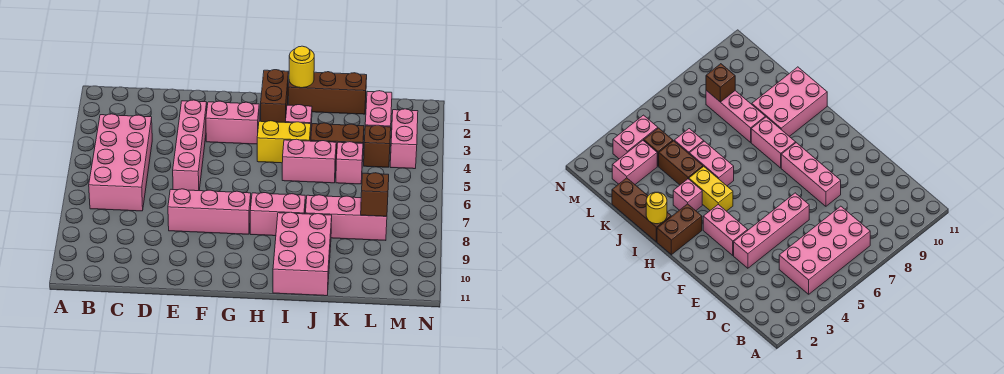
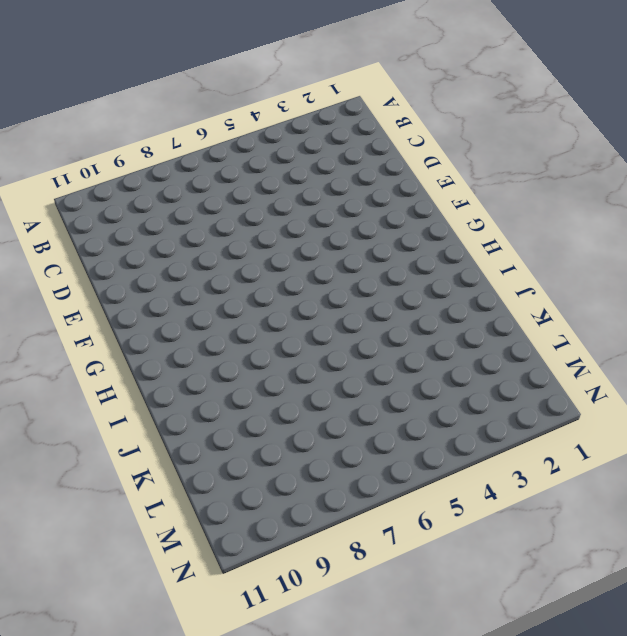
none -> pink 2x4 brick [89,114,152,211]
none -> pink 1x4 brick [173,100,207,191]
none -> pink 1x3 brick [168,189,251,234]

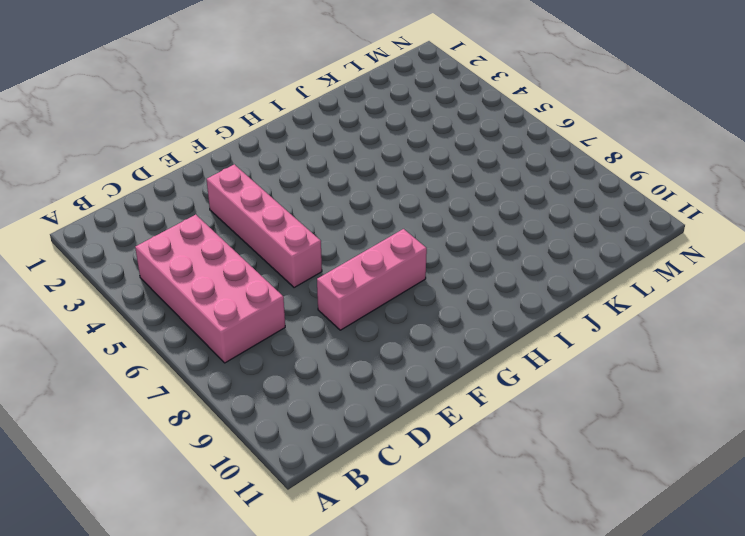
none -> pink 1x2 brick [206,101,259,144]
none -> brown 1x2 brick [261,70,289,123]
none -> yellow 1x2 brick [257,121,311,163]

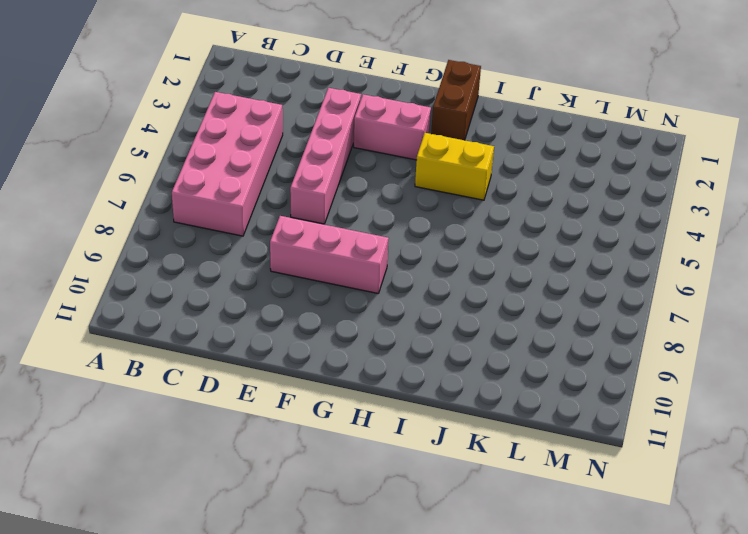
none -> pink 1x2 brick [250,193,305,236]
none -> brown 1x3 brick [288,72,367,114]
none -> pink 1x1 brick [286,105,312,141]

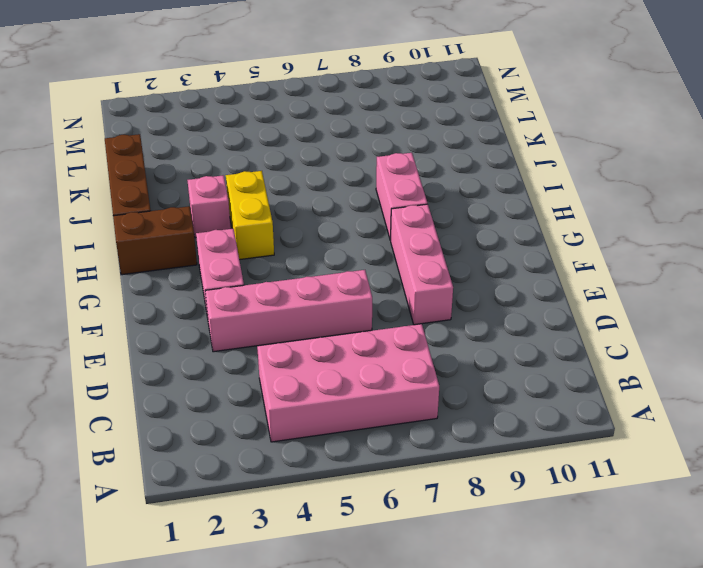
none -> pink 1x2 brick [282,139,336,183]
none -> pink 2x3 brick [273,212,332,296]
none -> brown 1x2 brick [311,123,364,162]

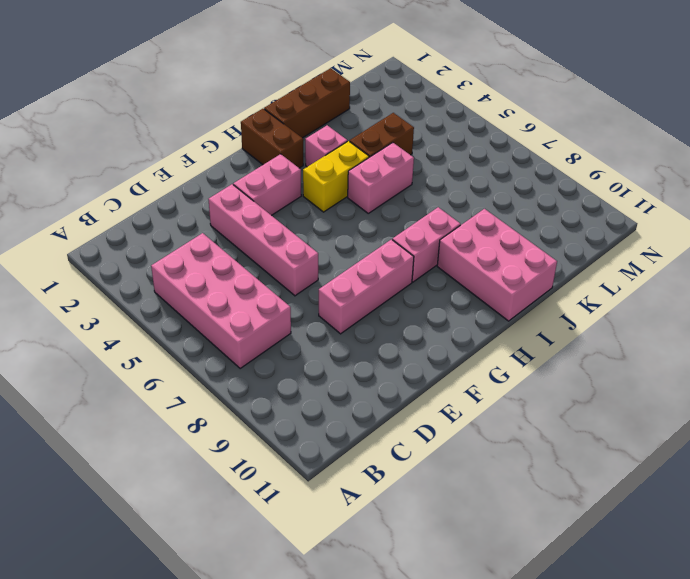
none -> pink 1x3 brick [305,195,387,241]
none -> pink 1x1 brick [336,142,363,184]
none -> pink 1x2 brick [365,91,392,127]

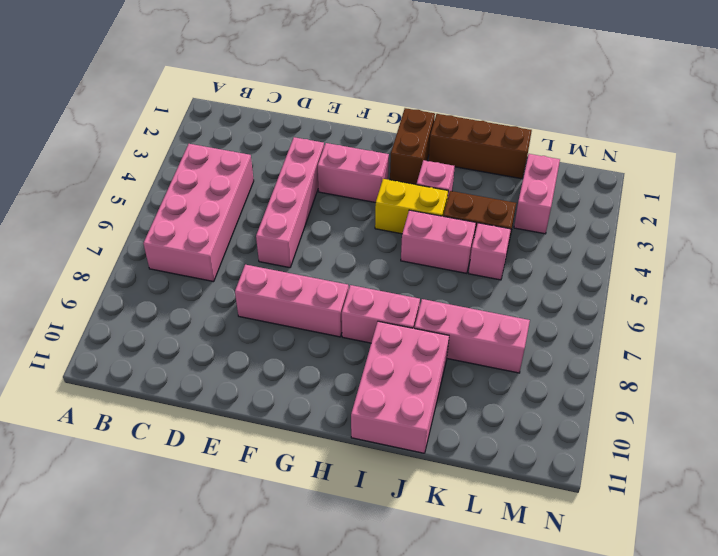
none -> brown 1x1 brick [364,125,391,167]
none -> pink 1x2 brick [390,109,418,169]
none -> yellow 1x1 round brick [289,46,314,88]

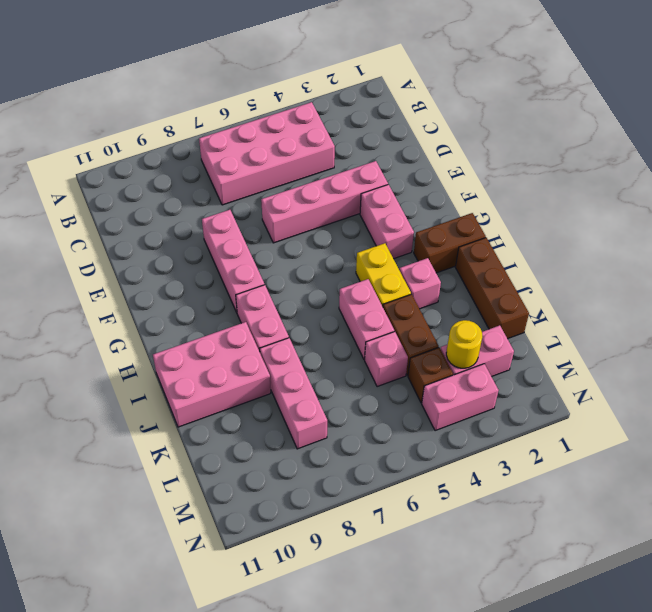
yellow 1x1 round brick [446,320,482,368] -> yellow 1x1 round brick moved to [289,46,314,88]
none -> brown 1x1 brick [361,173,389,216]

